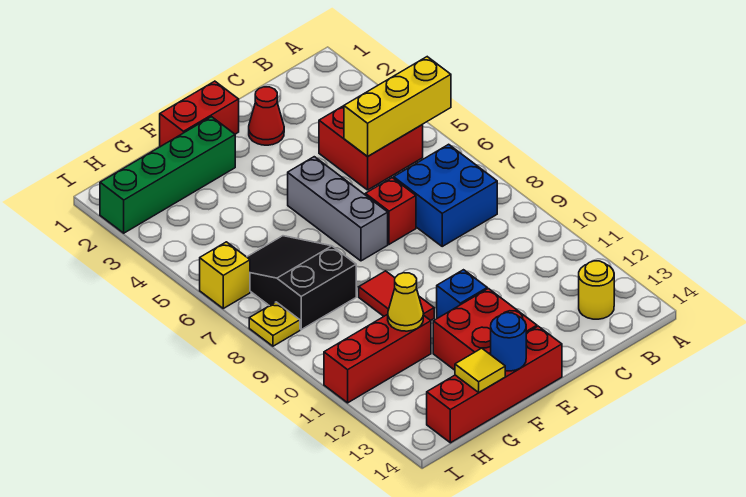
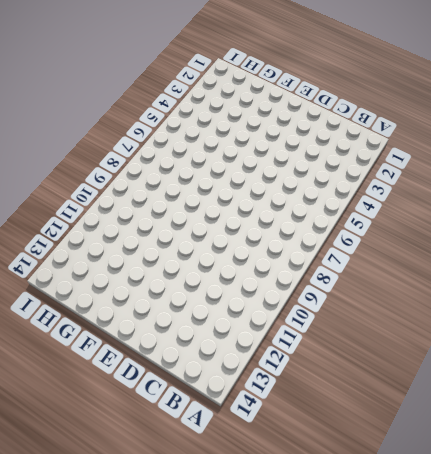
none -> red 2x2 brick [319,106,423,190]
none -> blue 2x2 brick [394,144,497,246]
none -> yellow 1x1 round brick [579,261,614,319]

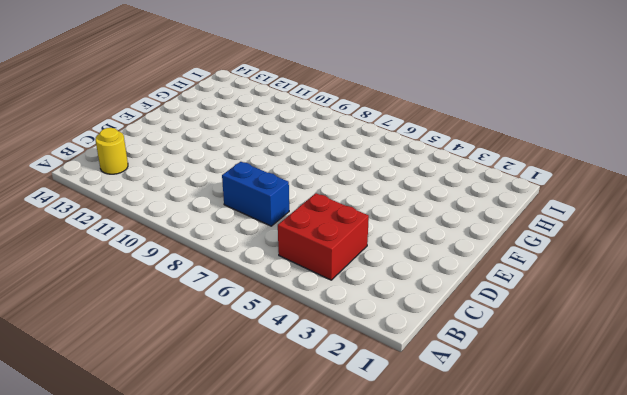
blue 1x2 brick [222,162,289,226] -> blue 2x2 brick [394,144,497,246]
none -> red 1x1 cone [249,87,284,145]
none -> red 1x1 brick [365,178,416,244]
none -> red 1x2 brick [160,81,239,147]

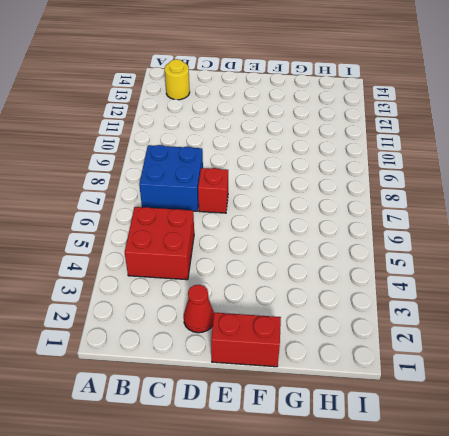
none -> grey 1x3 brick [288,157,388,261]
none -> blue 1x1 brick [437,270,487,318]
none -> red 2x2 brick [433,289,537,370]

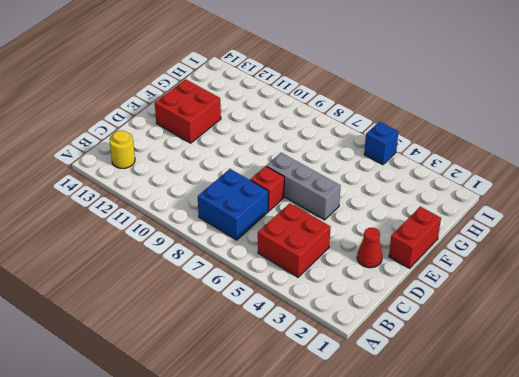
blue 1x1 brick [364,122,398,165] -> blue 1x1 brick moved to [437,270,487,318]
none -> red 1x4 brick [427,326,562,443]
none -> green 1x4 brick [100,117,235,233]
none -> red 1x2 tile [359,271,434,320]

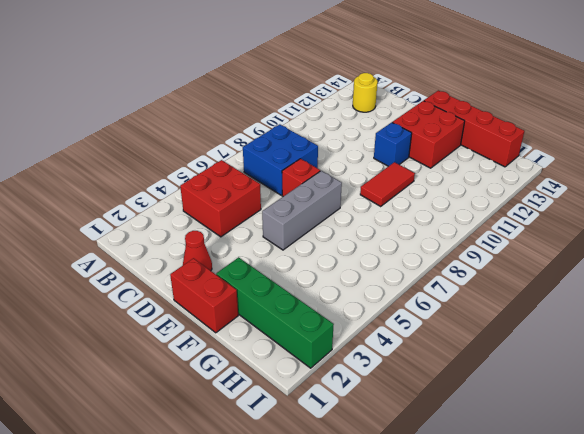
none -> black 2x3 slope [247,236,356,330]
none -> red 1x3 brick [324,315,431,403]
none -> yellow 1x1 brick [200,242,250,308]

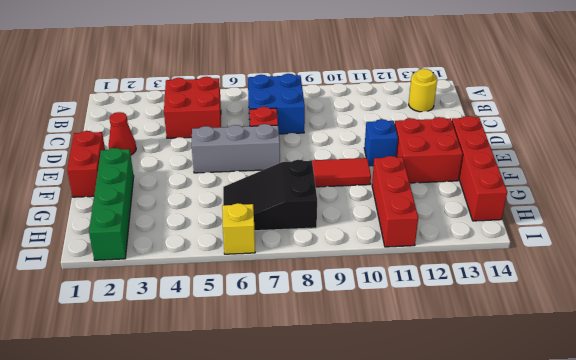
none -> yellow 1x1 plate [249,302,300,346]
none -> yellow 1x3 brick [344,57,451,157]
none -> blue 1x1 round brick [490,313,526,371]

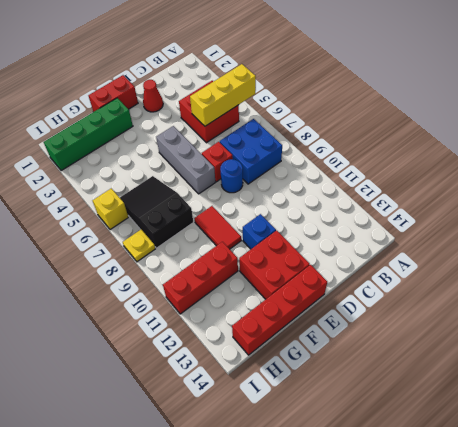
blue 1x1 round brick [220,159,243,193] -> blue 1x1 round brick moved to [490,313,526,371]
none -> yellow 1x1 round brick [579,261,614,319]
none -> yellow 1x1 cone [388,273,423,331]
none -> yellow 1x1 tile [455,348,505,392]

